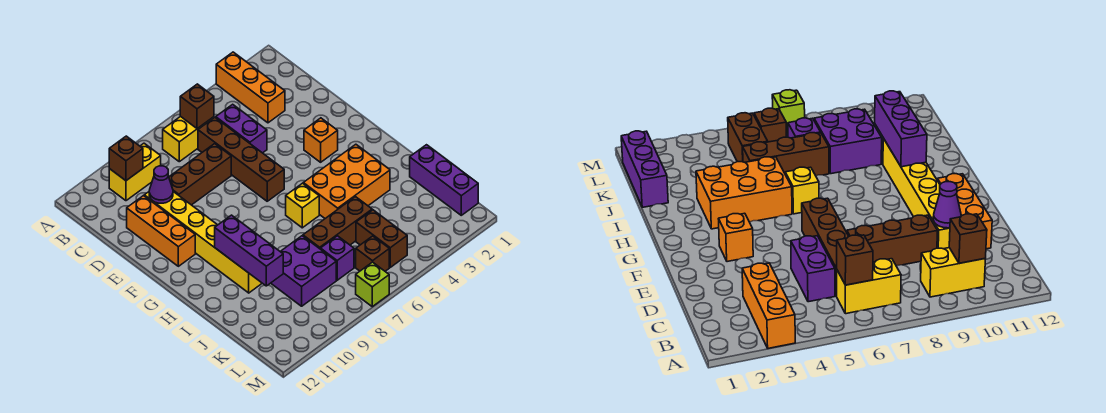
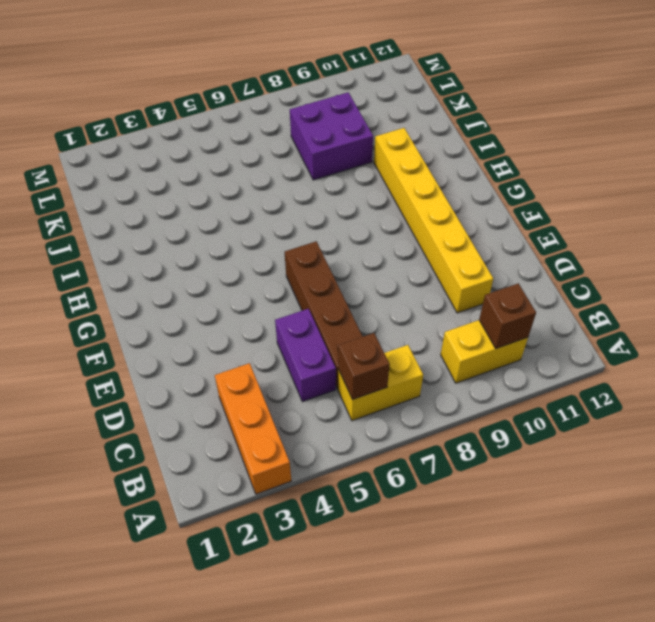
none -> brown 1x3 brick [169,144,231,205]
none -> orange 1x3 brick [127,196,195,266]
none -> orange 1x1 brick [304,118,338,162]

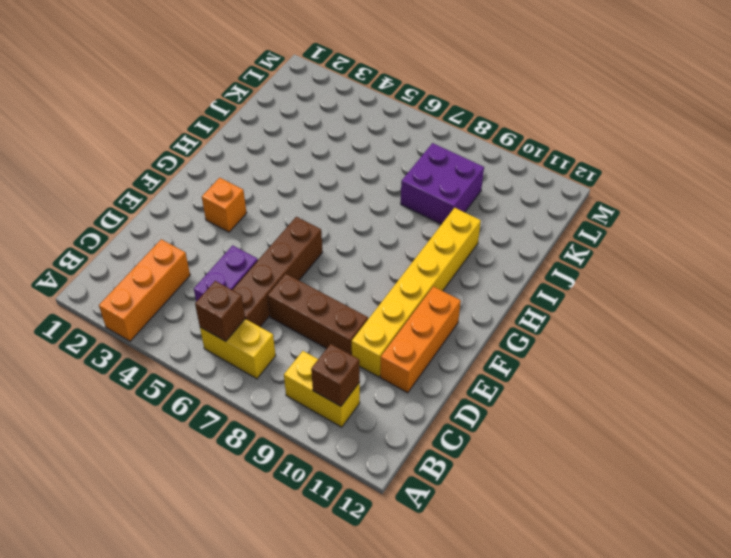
none -> orange 2x3 brick [303,144,390,218]
none -> yellow 1x1 brick [286,183,319,228]
none -> purple 1x3 brick [410,145,478,215]

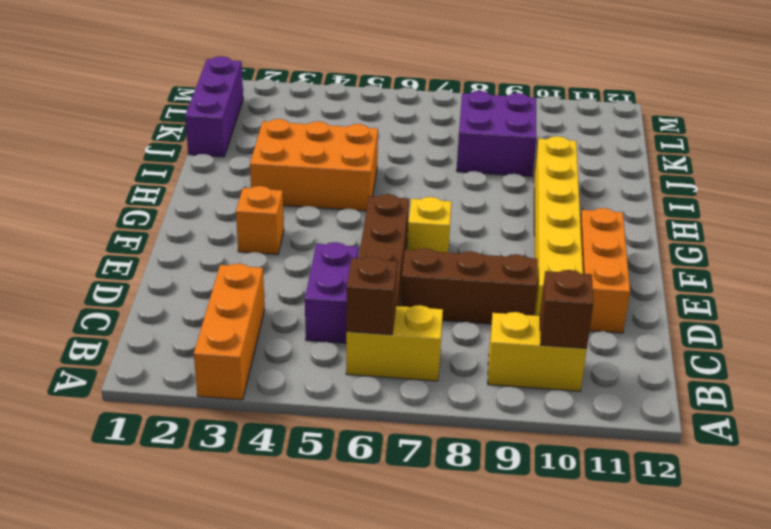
yellow 1x1 brick [407,197,452,252] -> yellow 1x1 brick moved to [286,183,319,228]
none -> brown 1x3 brick [303,197,372,249]
none -> brown 1x2 brick [356,210,407,267]
none -> purple 1x1 brick [321,236,354,280]

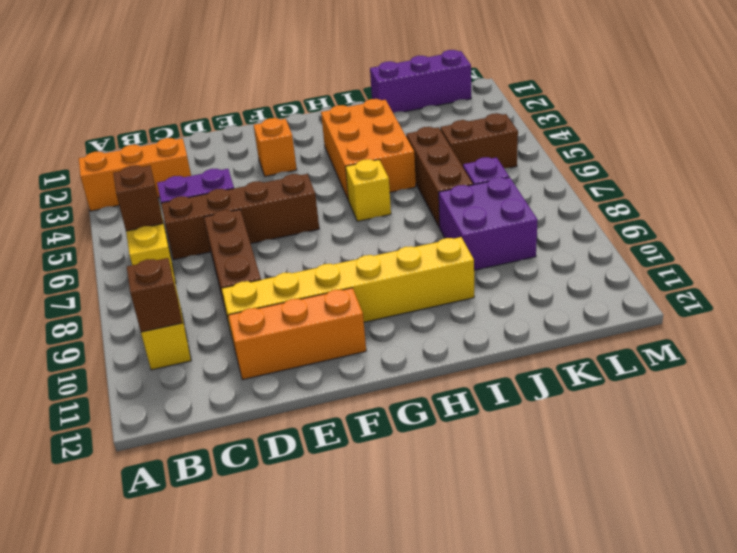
none -> brown 1x1 brick [356,236,389,271]
none -> lime 1x1 brick [356,262,389,307]
none -> purple 1x1 cone [149,166,173,203]

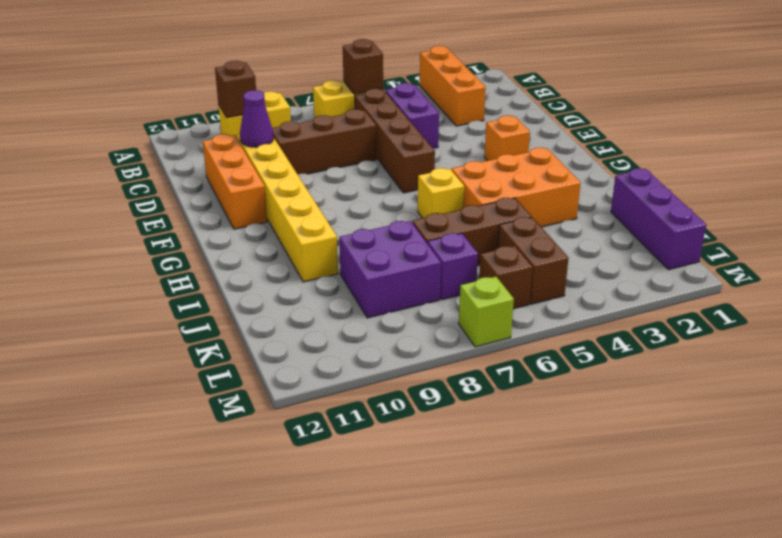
none -> purple 1x3 brick [215,215,283,286]

